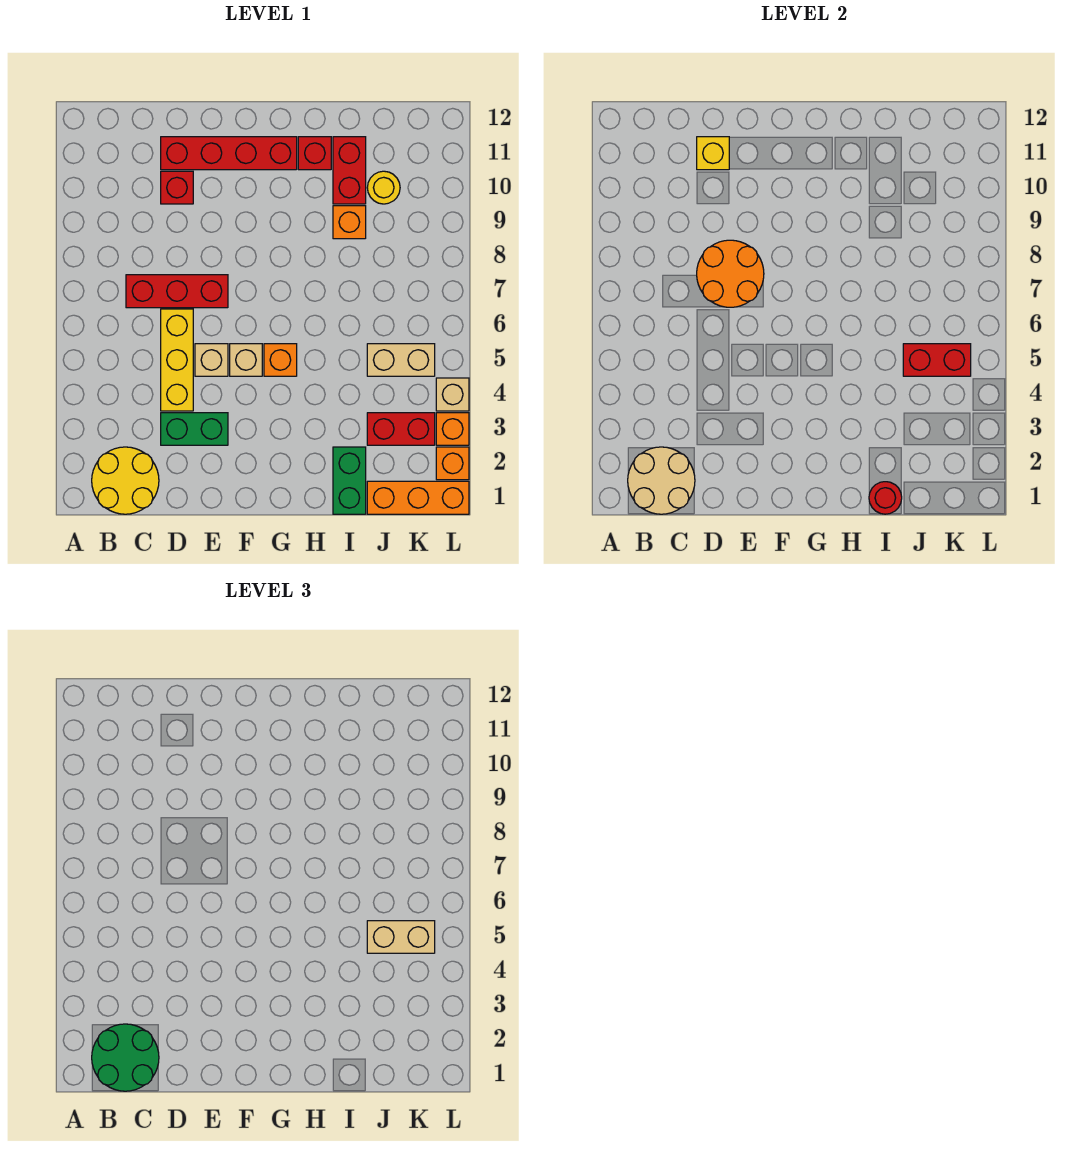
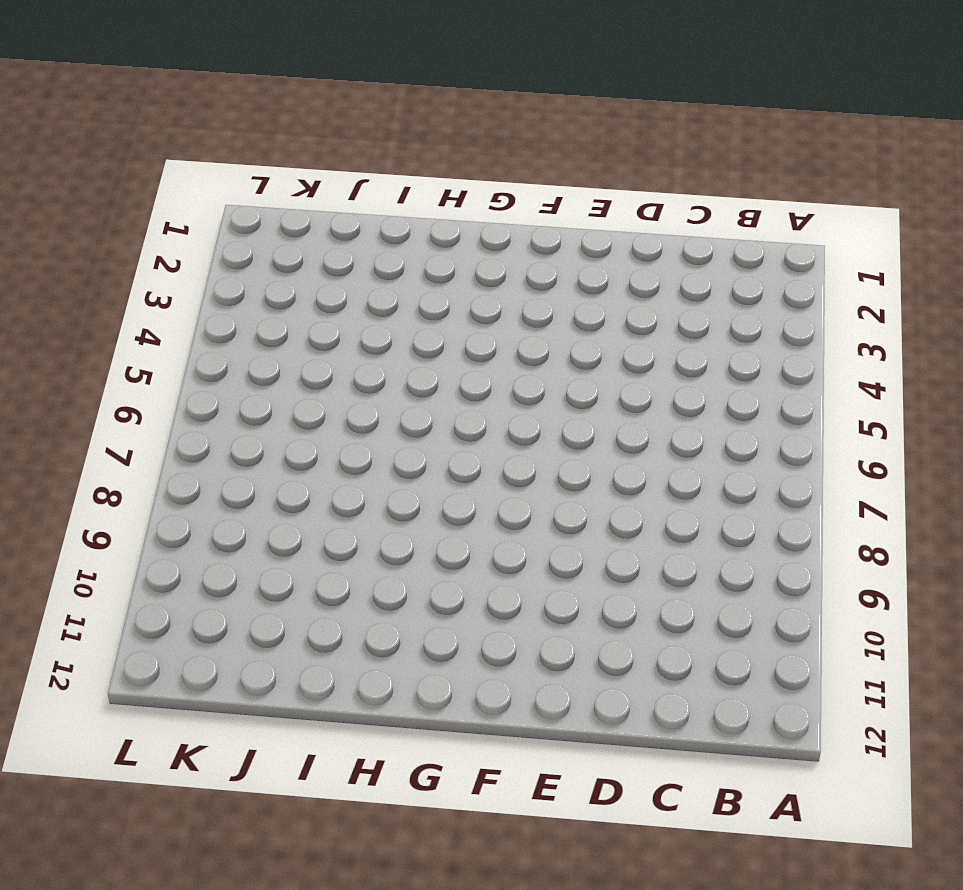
none -> yellow 2x2 round brick [92,447,159,514]
none -> red 1x3 brick [126,275,228,308]
none -> green 1x2 brick [161,413,228,445]

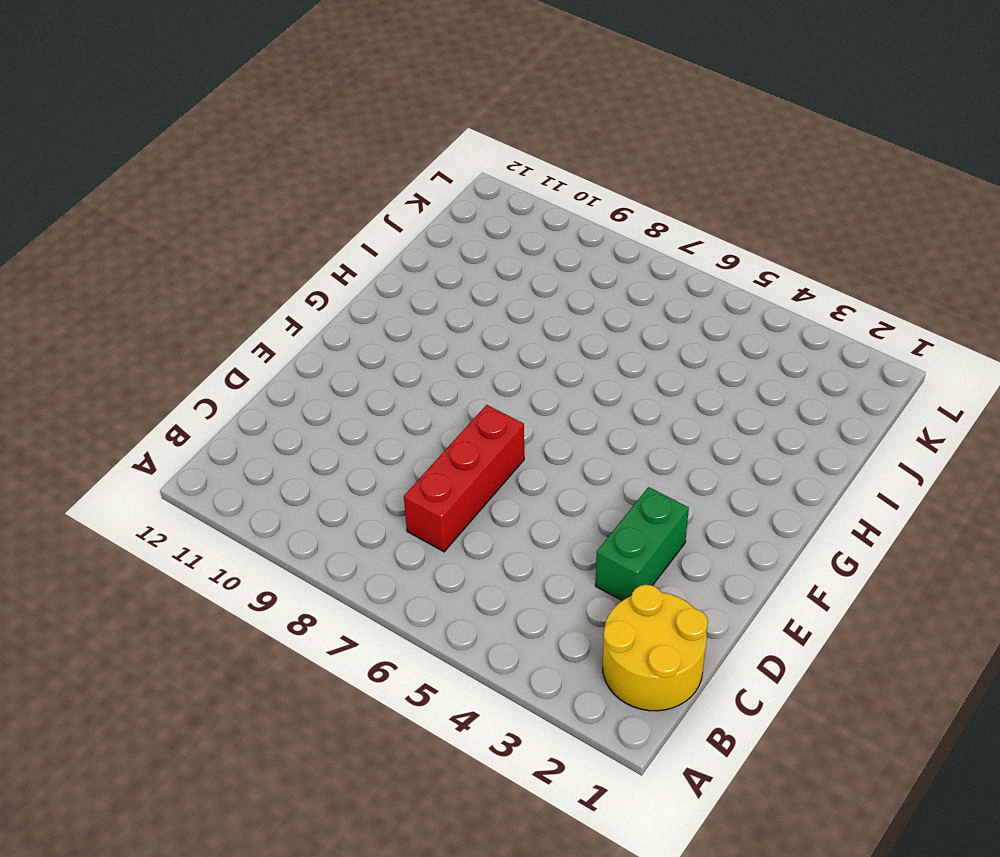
none -> yellow 1x3 brick [161,309,193,411]
none -> red 1x1 brick [161,171,193,204]
none -> red 1x4 brick [161,137,297,170]

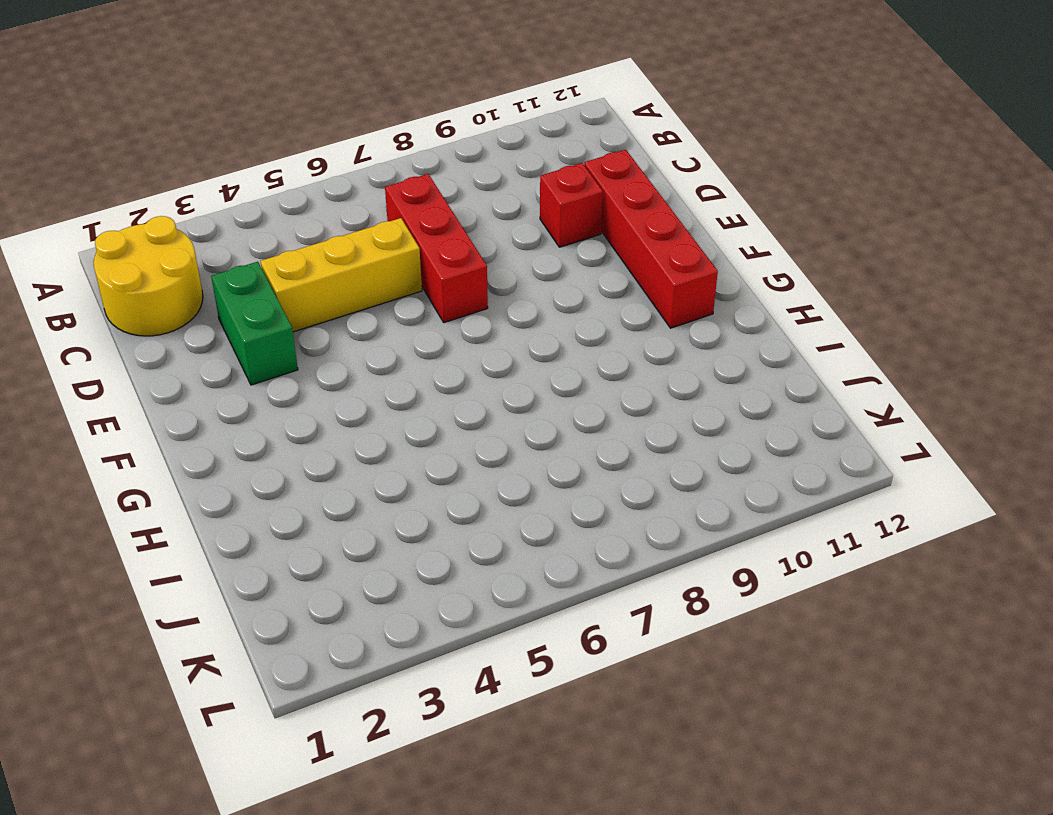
none -> tan 1x1 brick [195,344,228,376]
none -> tan 1x1 brick [230,344,262,376]
none -> orange 1x1 brick [264,344,297,376]

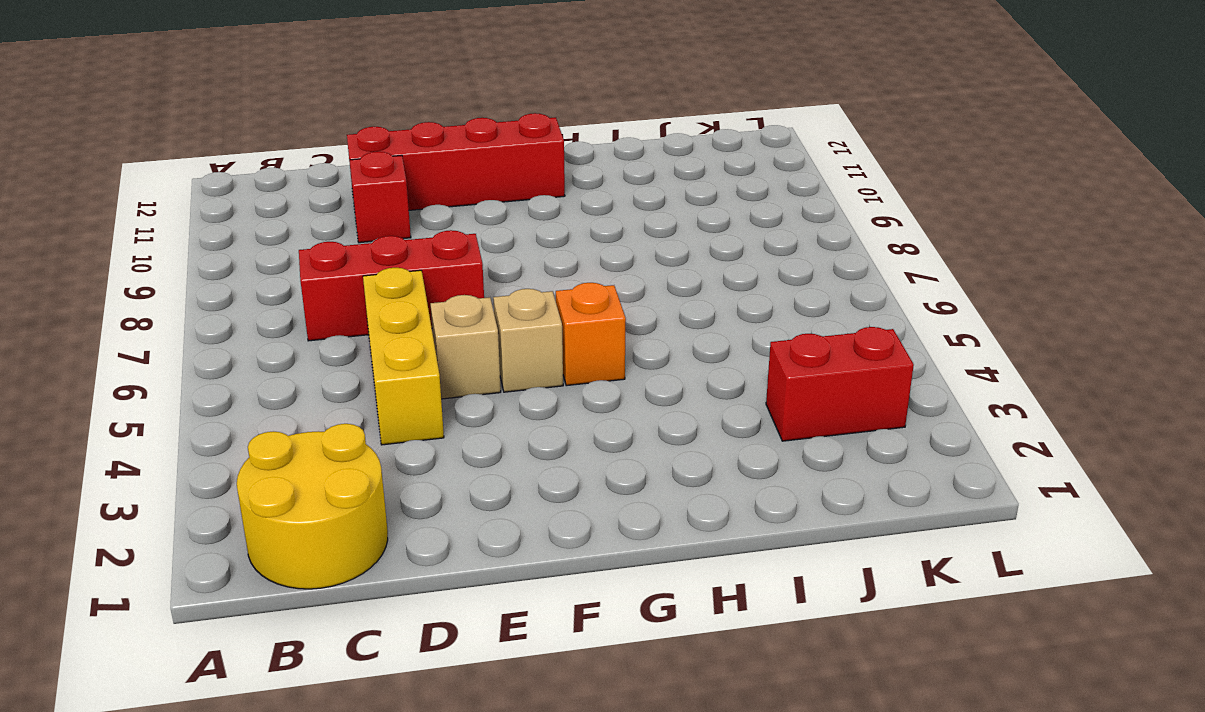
none -> green 1x2 brick [161,413,228,445]
none -> red 1x1 brick [298,137,331,170]
none -> green 1x2 brick [333,447,366,514]

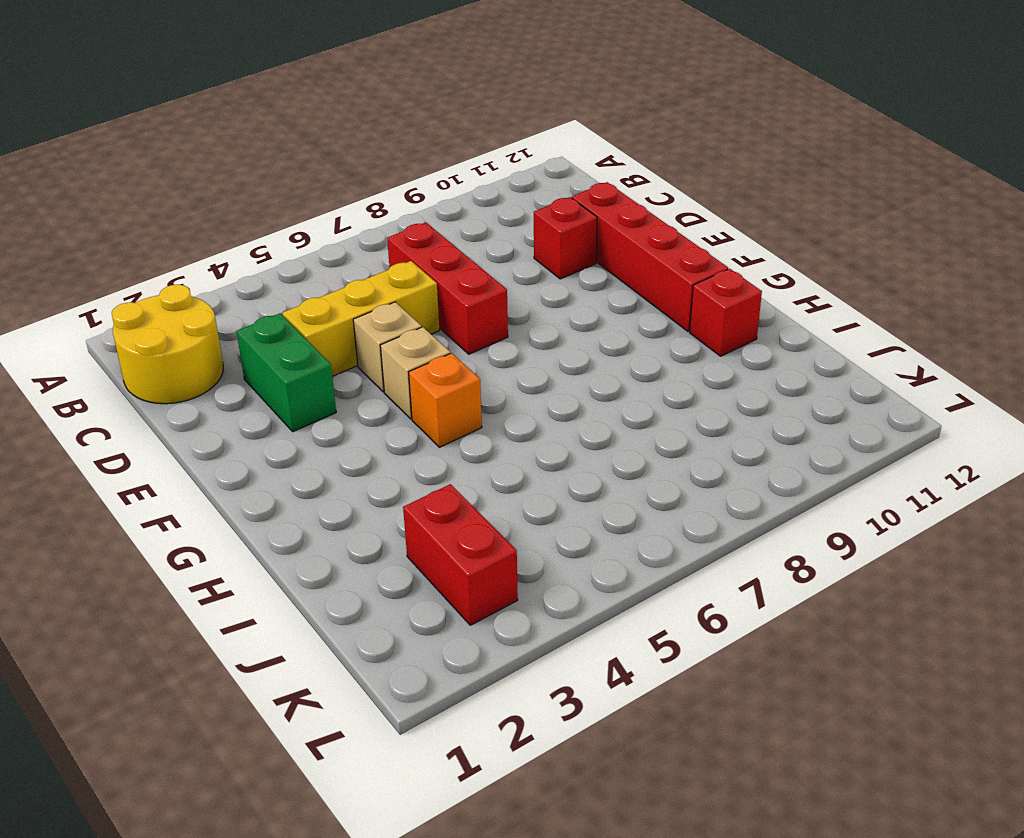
none -> green 1x2 brick [333,447,366,514]
none -> orange 1x1 brick [333,206,366,239]
none -> red 1x2 brick [333,137,366,204]

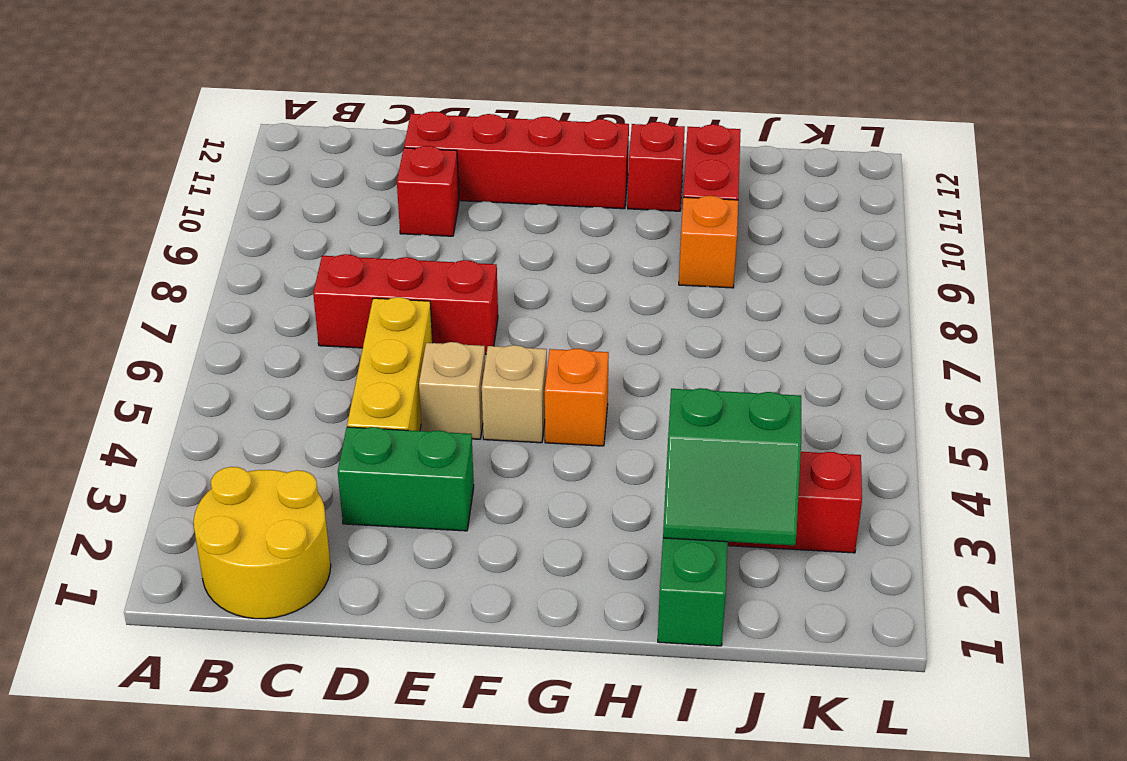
green 2x2 slope [663,388,801,545] -> none
none -> orange 1x3 brick [367,481,469,514]
none -> tan 1x2 brick [367,344,435,376]
none -> yellow 1x1 round brick [367,171,400,204]

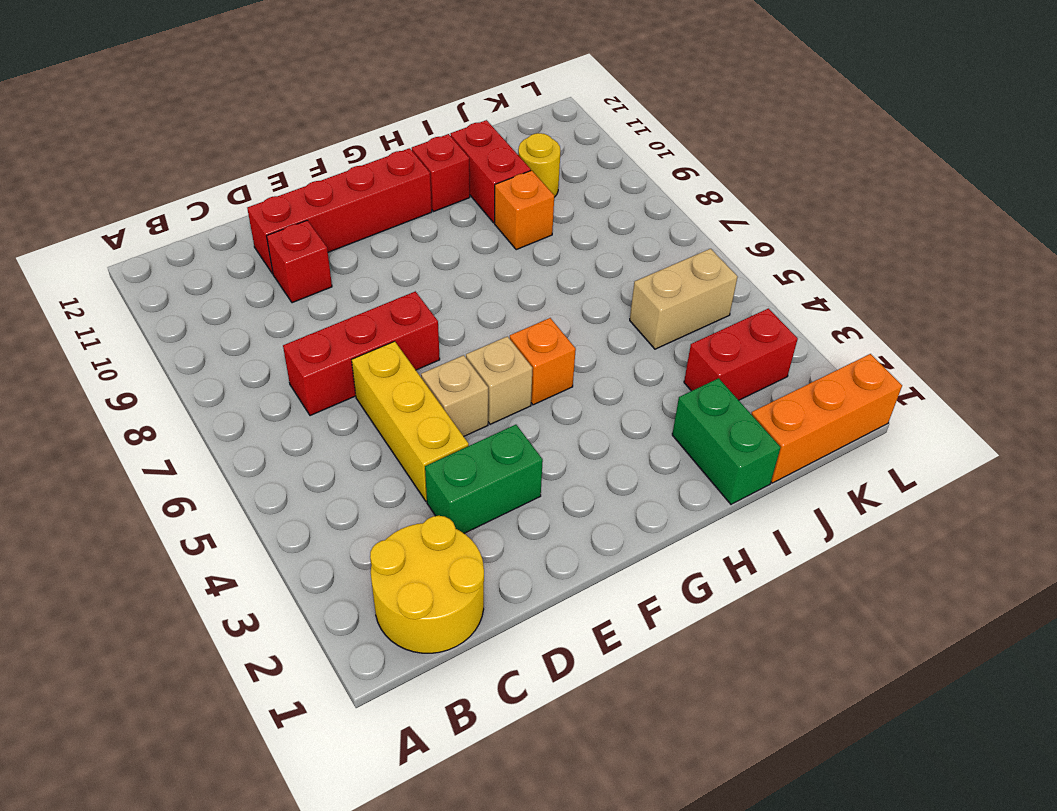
none -> orange 1x1 brick [436,447,469,480]
none -> orange 1x1 brick [436,413,469,445]
none -> tan 1x1 brick [436,378,469,411]

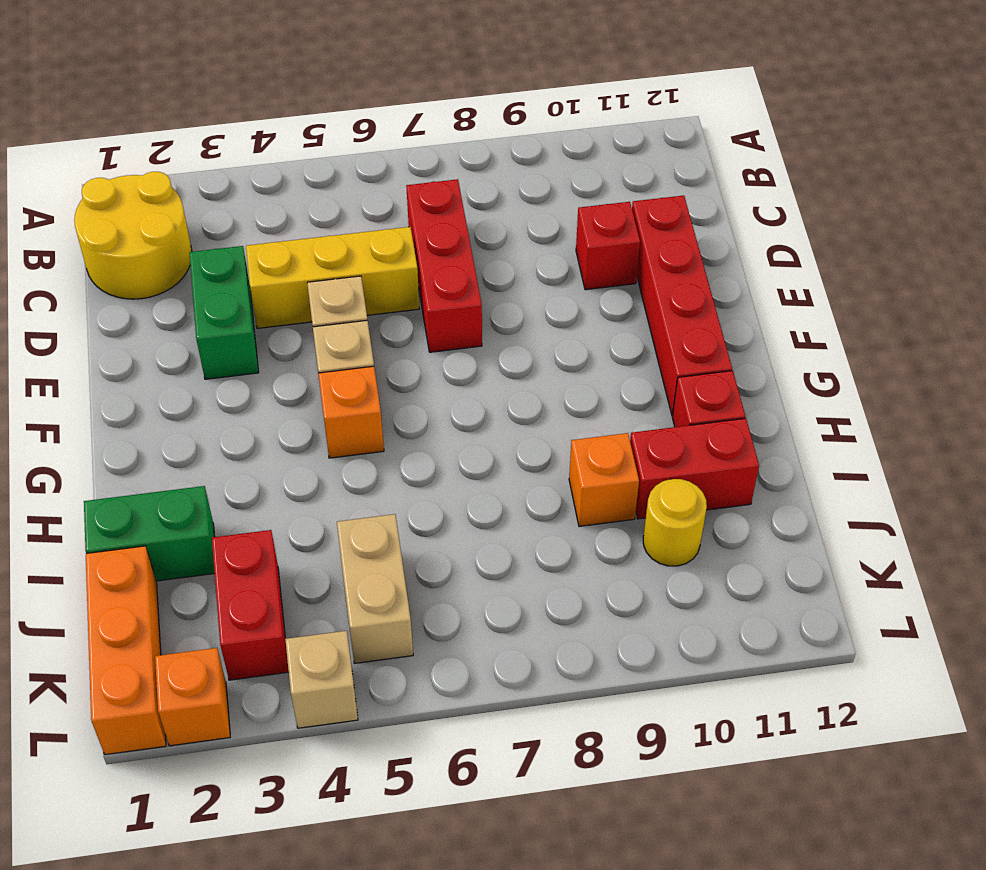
none -> orange 1x1 brick [436,413,469,445]
none -> tan 2x2 round brick [628,447,695,514]
none -> orange 2x2 round brick [697,240,764,307]

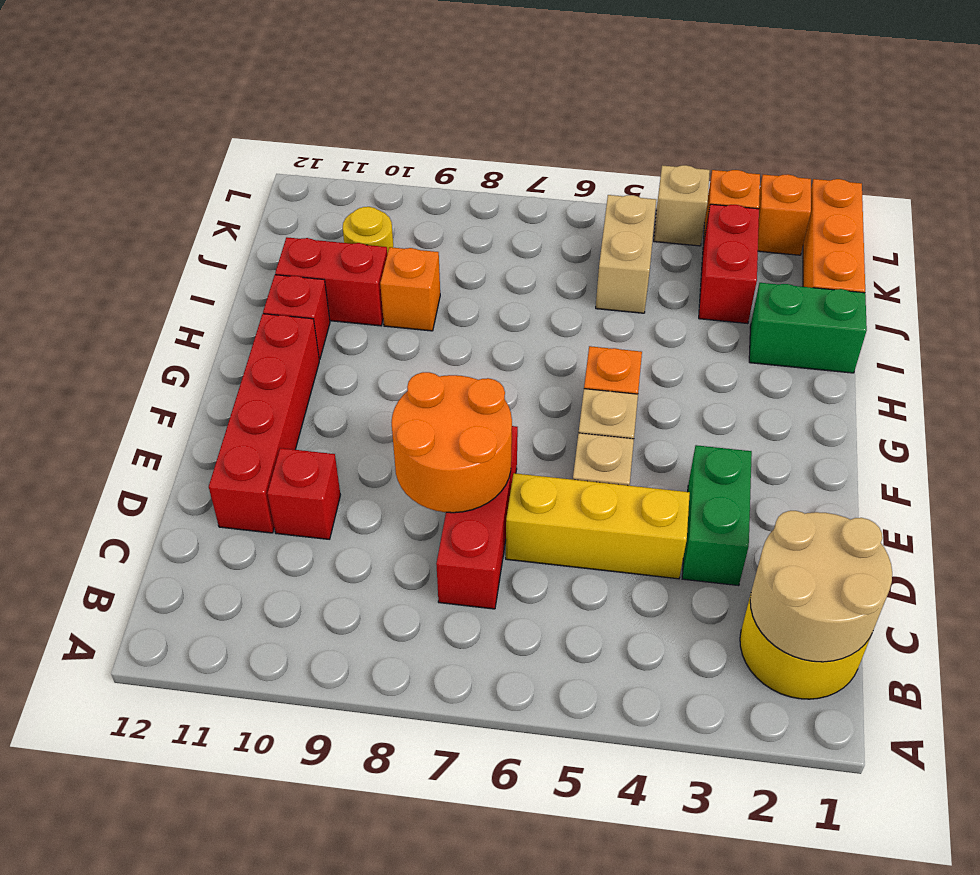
none -> yellow 1x1 brick [697,137,729,170]
none -> red 1x1 round brick [869,482,902,514]
none -> red 1x2 brick [903,344,971,376]

